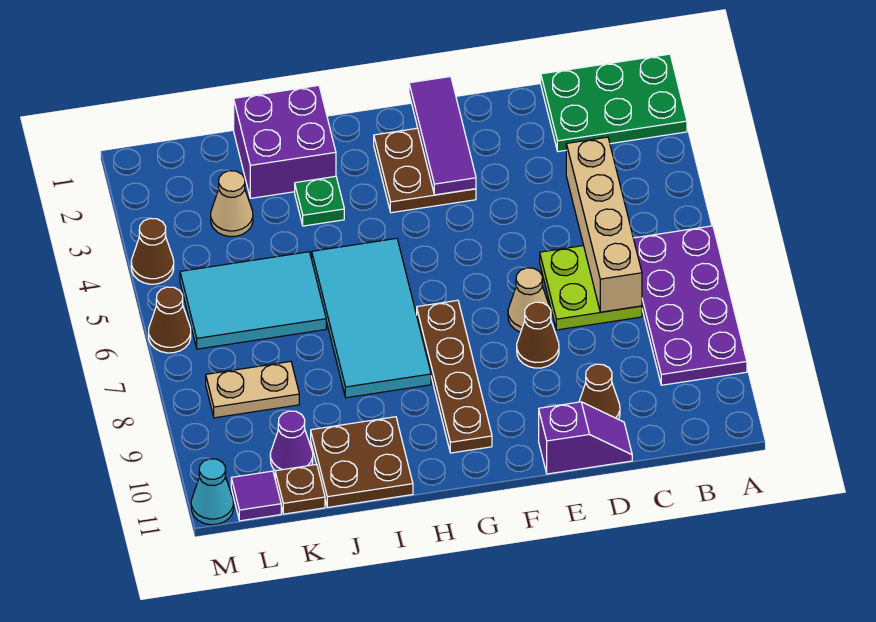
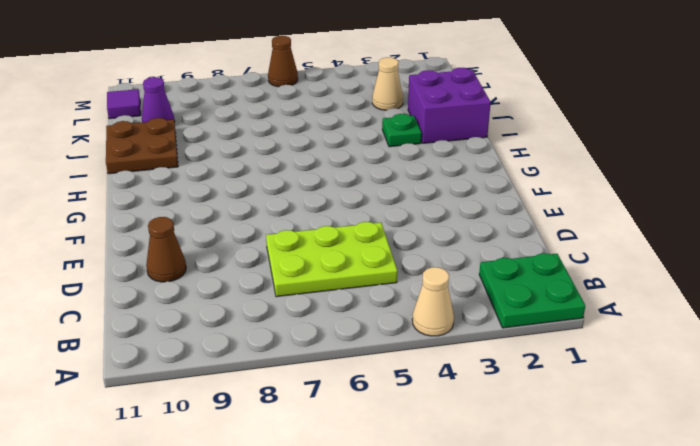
green 2x2 plate [479,253,585,328] -> green 2x3 plate [541,54,687,152]
tan 1x1 cone [412,267,454,336] -> tan 1x1 cone moved to [508,268,550,332]
lime 2x3 plate [266,222,397,297] -> lime 2x2 plate [540,246,642,330]
none -> purple 2x4 plate [633,226,747,385]
none -> purple 1x2 slope [539,402,632,474]
none -> brown 1x1 cone [517,302,559,368]

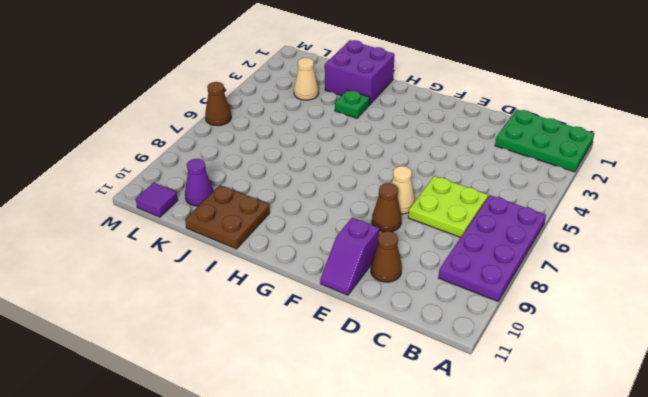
purple 1x2 slope [320,218,379,295] -> purple 1x2 slope turned to [539,402,632,474]
none -> brown 2x2 plate [374,128,476,213]
none -> brown 1x4 plate [417,300,492,453]
none -> cyan 2x4 tile [312,238,431,398]

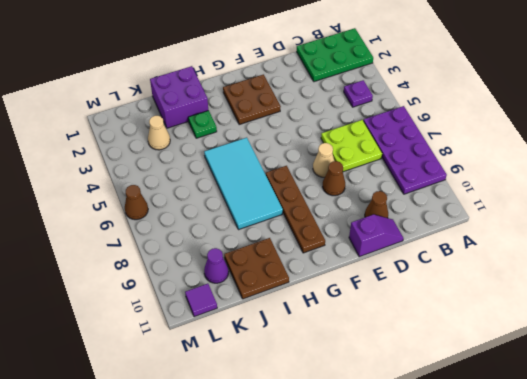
purple 1x1 plate [344,80,373,107] -> none
none -> cyan 2x3 tile [180,252,326,349]
none -> tan 1x2 plate [206,361,299,418]
none -> brown 1x1 plate [275,464,325,514]

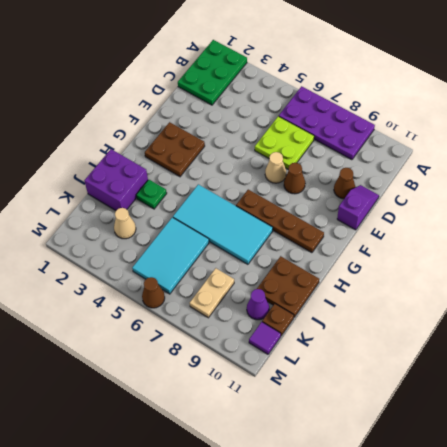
none -> brown 1x1 cone [131,218,174,284]
none -> cyan 1x1 cone [191,459,234,525]
none -> tan 1x4 brick [566,137,642,312]

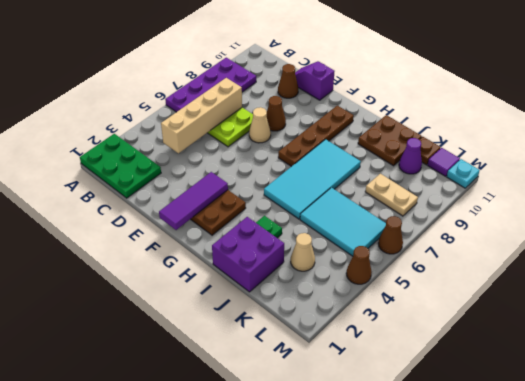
cyan 1x1 plate [447,159,480,188] -> cyan 1x1 cone [191,459,234,525]

